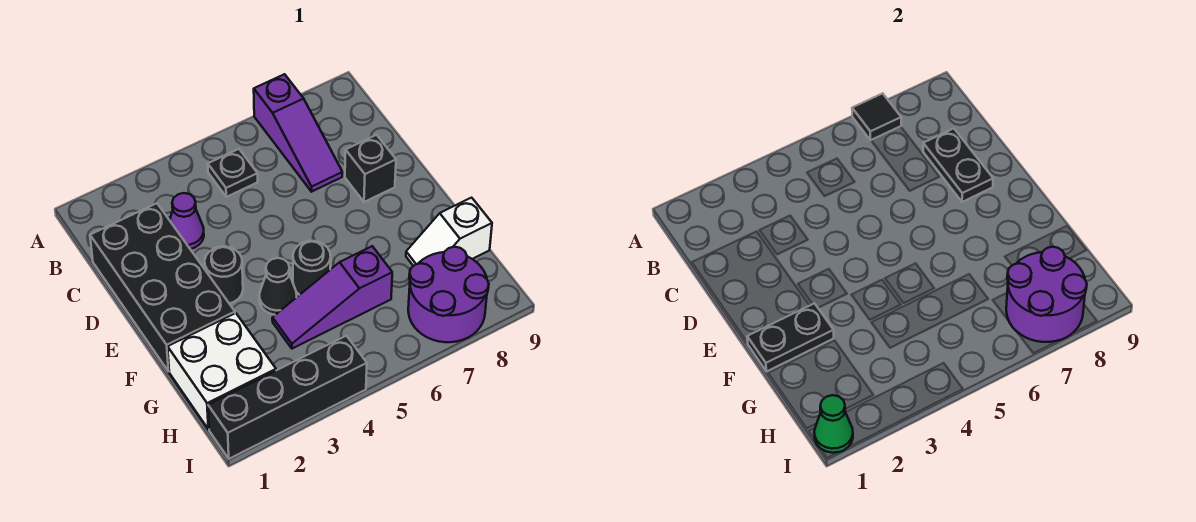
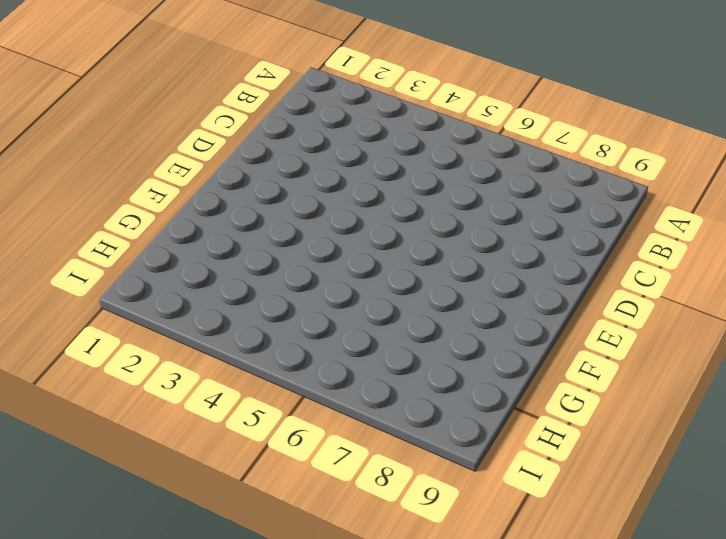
none -> purple 1x3 slope [254,74,343,192]
none -> black 1x1 plate [208,149,258,197]
none -> black 2x4 brick [90,203,235,372]

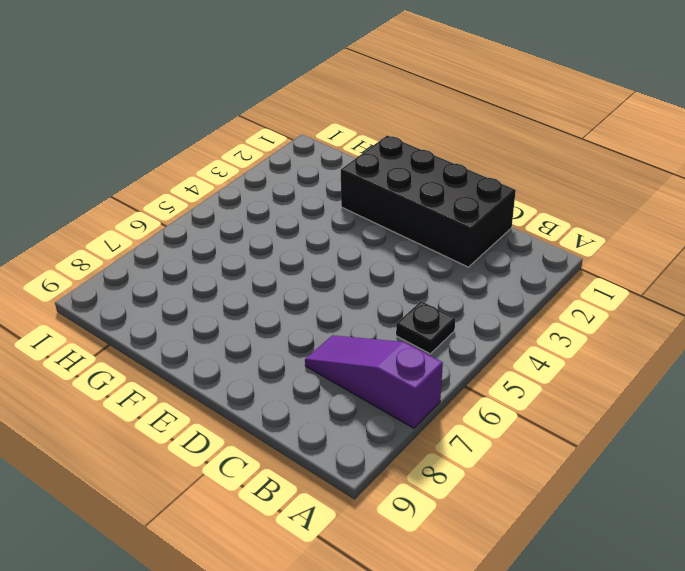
none -> purple 1x1 cone [170,193,204,249]
none -> black 1x1 brick [345,135,396,202]
none -> black 1x1 round brick [205,246,243,303]

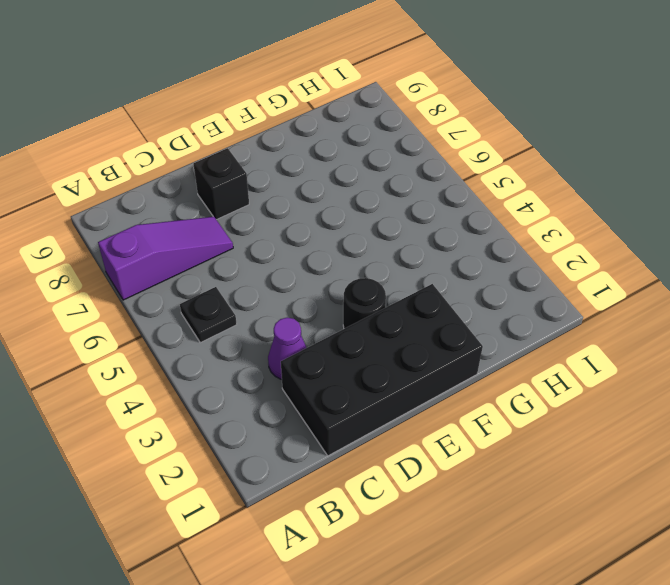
none -> black 1x1 cone [259,258,297,315]
none -> black 1x1 round brick [293,241,331,295]
none -> white 2x2 brick [168,313,276,429]

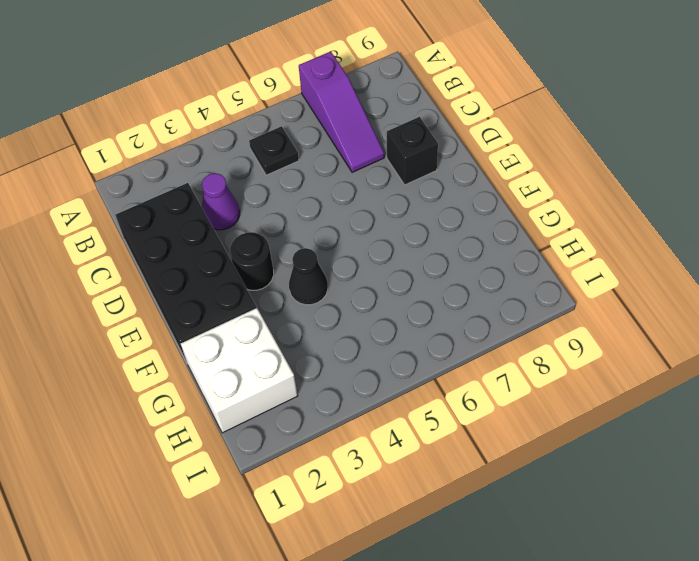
none -> black 1x1 round brick [293,241,331,295]
none -> purple 1x3 slope [272,246,392,349]
none -> white 1x2 slope [406,198,492,266]

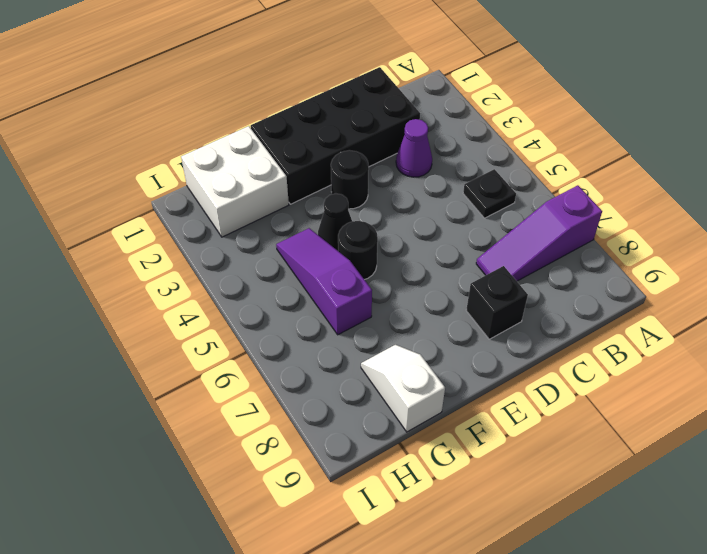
none -> purple 2x2 round brick [408,247,489,342]
none -> black 1x4 brick [208,336,367,459]
none -> black 1x1 tile [852,93,901,140]

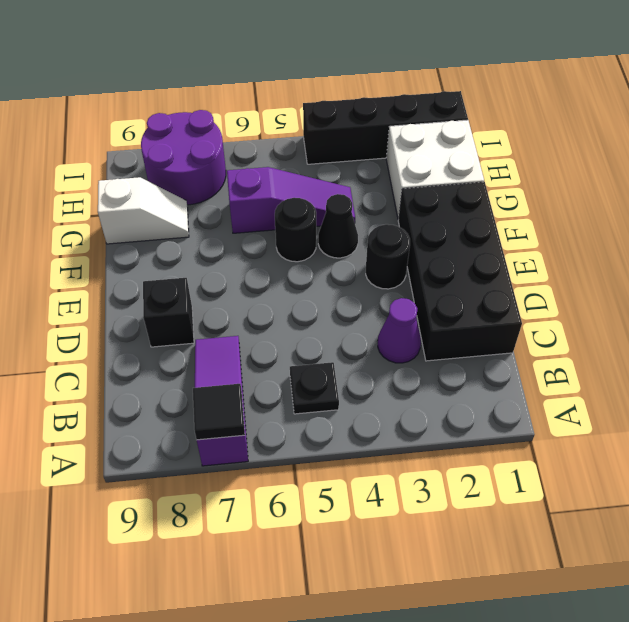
none -> black 1x2 plate [923,129,993,202]
none -> black 1x2 plate [747,303,834,372]
none -> purple 2x2 round brick [1006,247,1087,342]

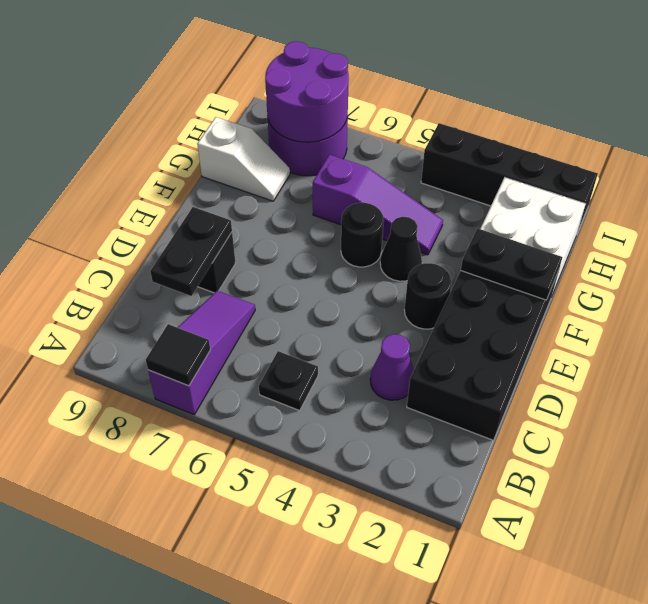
none -> green 1x1 cone [814,395,853,453]

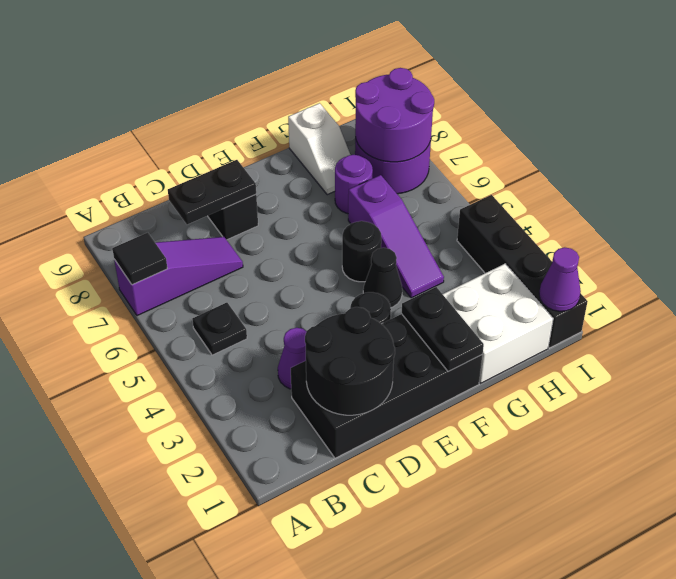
black 2x2 round brick [305,307,395,415] -> none
purple 1x1 round brick [335,155,373,214] -> none
purple 1x1 cone [539,247,581,311] -> green 1x1 cone [814,395,853,453]

